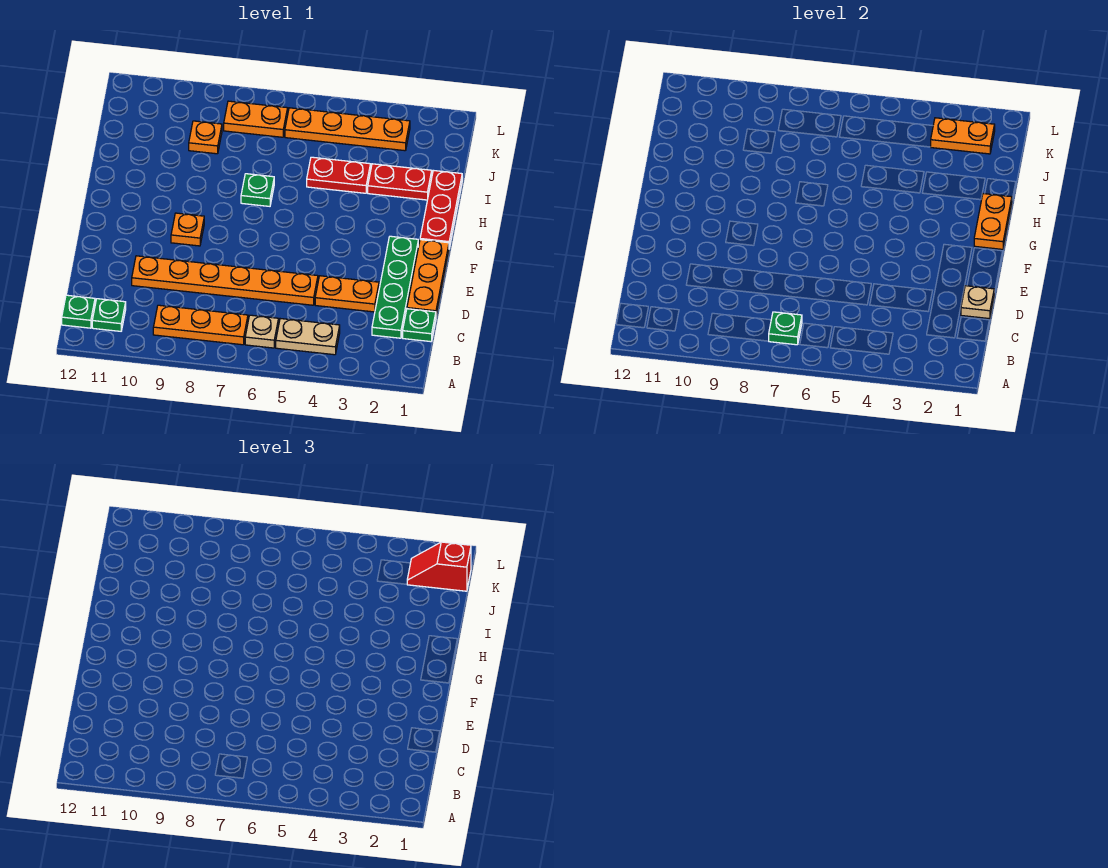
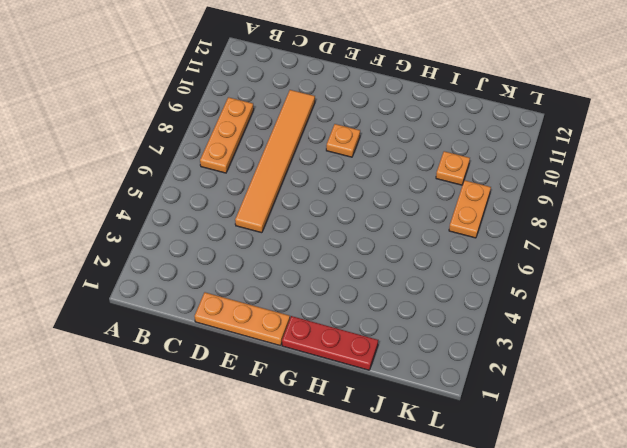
orange 1x6 tile [235,90,315,233] -> orange 1x6 plate [132,256,318,305]
none -> tan 1x2 plate [276,319,340,355]
none -> tan 1x1 plate [245,315,279,348]
none -> green 1x1 plate [92,299,126,331]

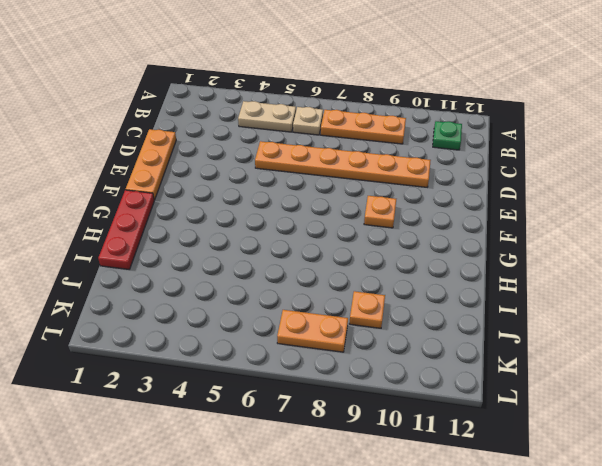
none -> green 1x1 plate [62,295,95,328]
none -> green 1x1 plate [403,309,436,342]
none -> green 1x4 plate [372,236,418,338]

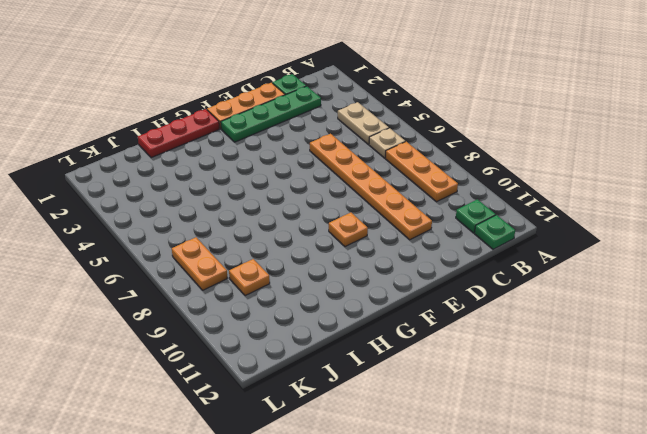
none -> orange 1x2 plate [315,276,379,312]
none -> green 1x1 plate [241,174,274,206]
none -> red 1x2 plate [368,164,432,200]

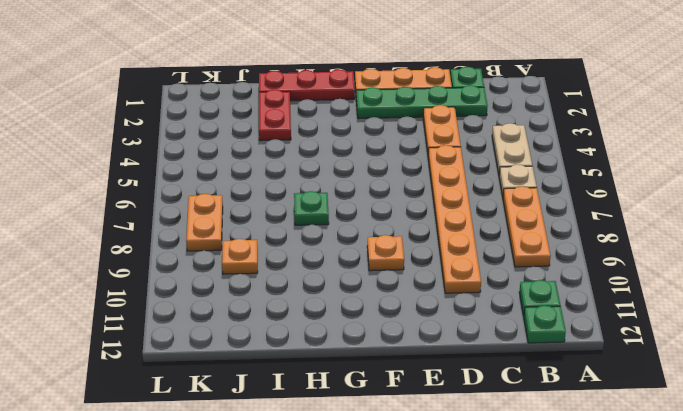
none -> red 1x2 plate [307,157,371,193]
none -> orange 1x4 plate [285,108,410,151]
none -> green 1x1 plate [769,312,802,345]

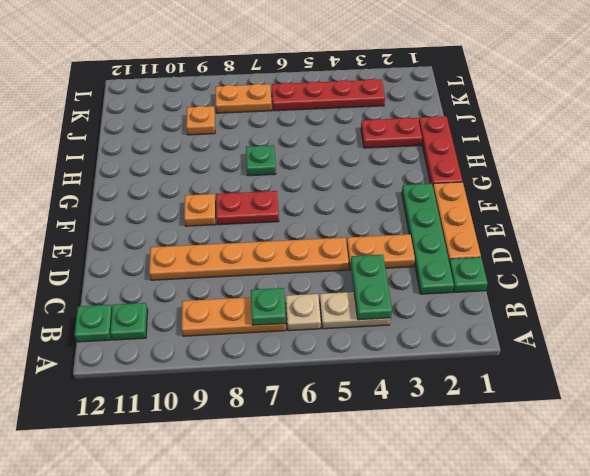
green 1x2 plate [350,255,392,320] -> none
red 1x2 plate [216,191,279,225] -> red 1x2 plate moved to [307,157,371,193]
red 1x4 plate [272,79,385,111] -> orange 1x4 plate [285,108,410,151]
none -> tan 1x1 plate [961,286,994,319]
none -> orange 1x2 plate [974,194,1012,249]
none -> orange 1x2 plate [931,118,995,154]

